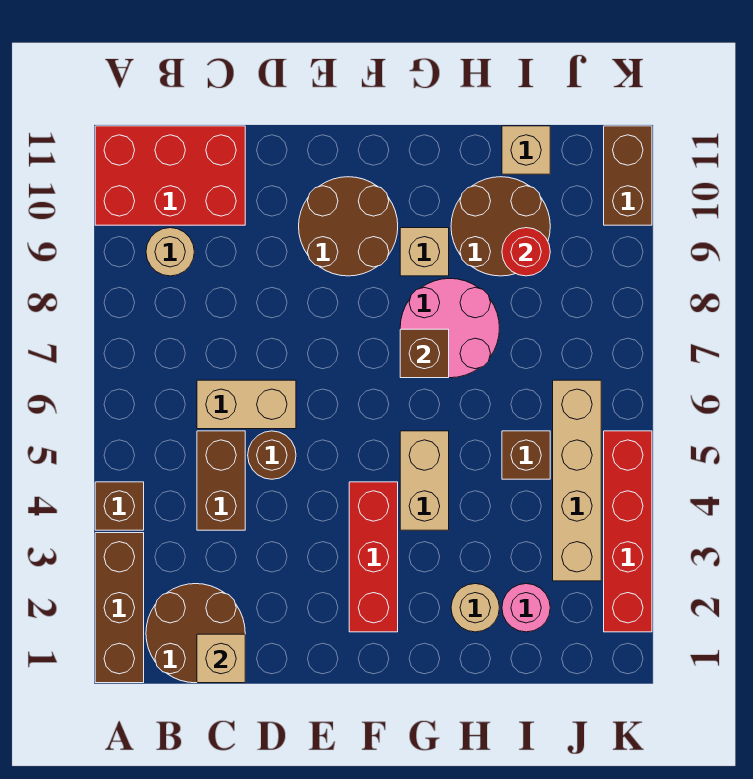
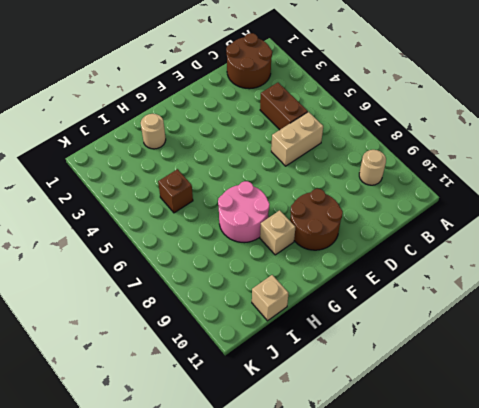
none -> brown 1x3 brick [95,533,144,683]
none -> brown 1x1 brick [95,482,144,530]
none -> red 2x3 brick [95,126,245,225]

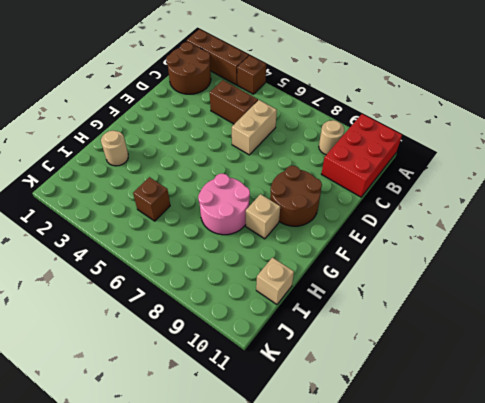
none -> brown 1x1 round brick [248,431,296,479]
none -> red 1x3 brick [349,482,398,632]
none -> tan 1x2 brick [400,431,449,530]

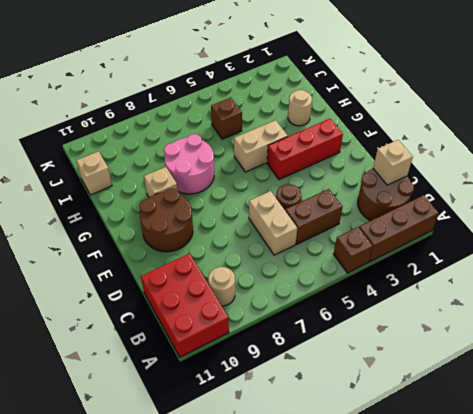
none -> brown 2x2 round brick [451,177,550,276]
none -> pink 1x1 round brick [502,584,550,632]
none -> tan 1x4 brick [553,380,601,581]

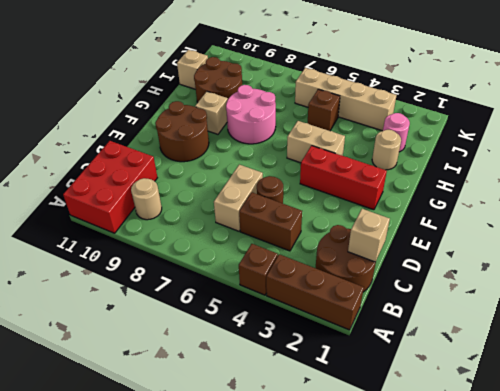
none -> red 1x4 brick [604,431,652,632]
none -> brown 1x2 brick [604,126,652,225]
none -> brown 1x1 brick [400,329,449,378]

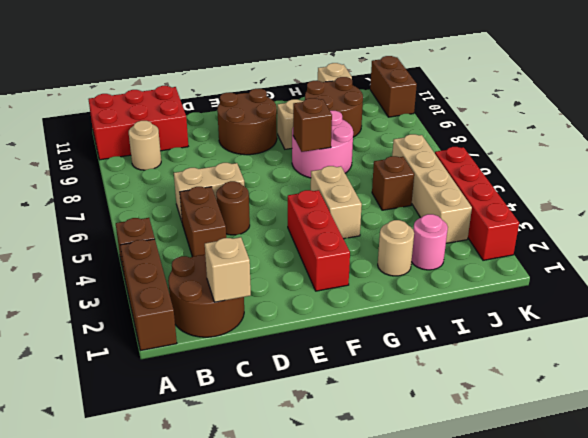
none -> red 1x1 round brick [502,228,550,276]

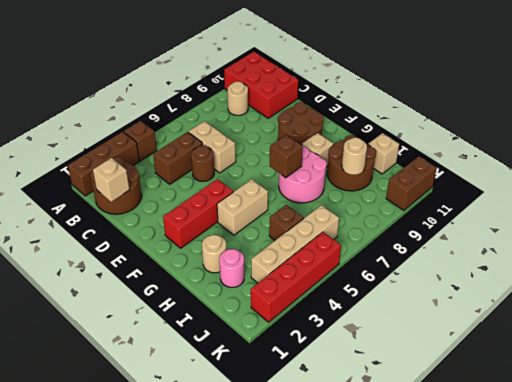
tan 1x1 round brick [342,138,367,175] -> red 1x1 round brick [502,228,550,276]

